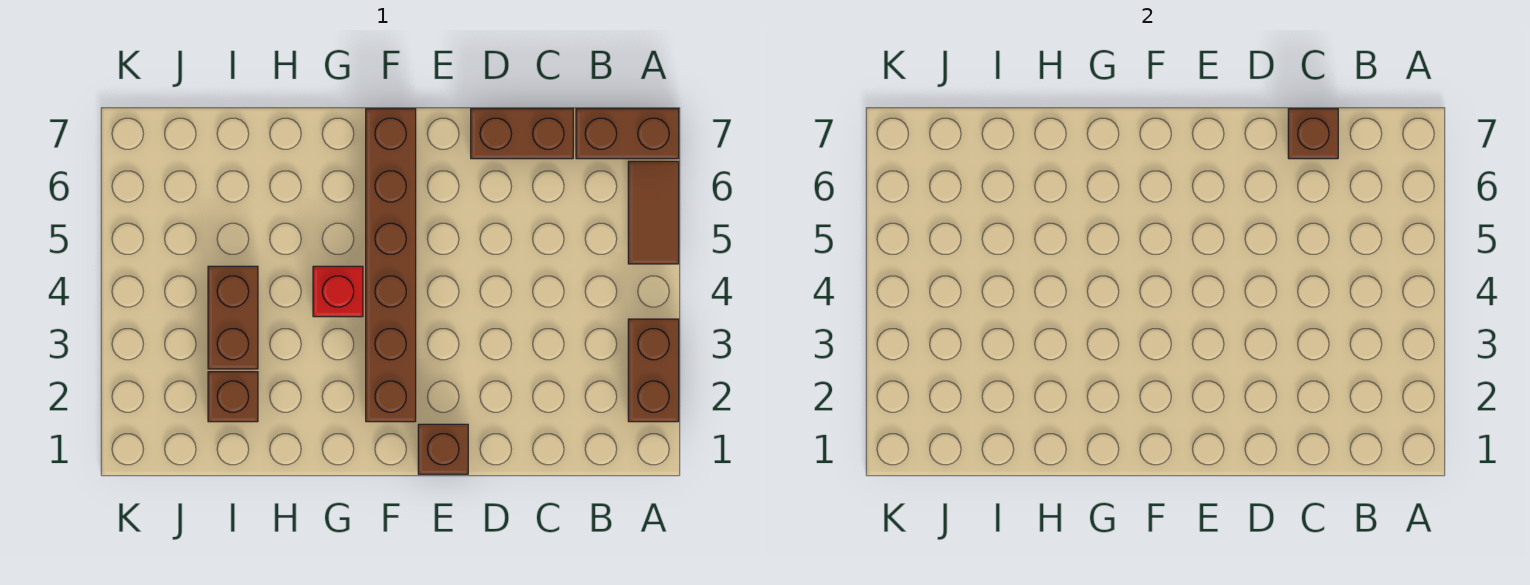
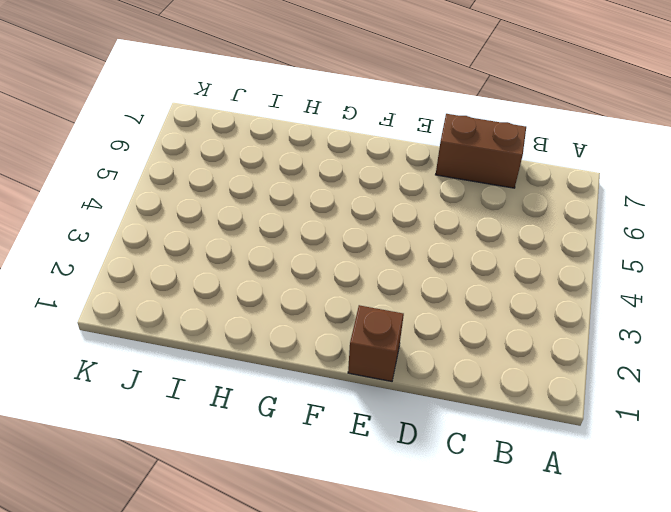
none -> brown 1x2 brick [628,319,679,422]
none -> brown 1x2 tile [628,161,679,264]

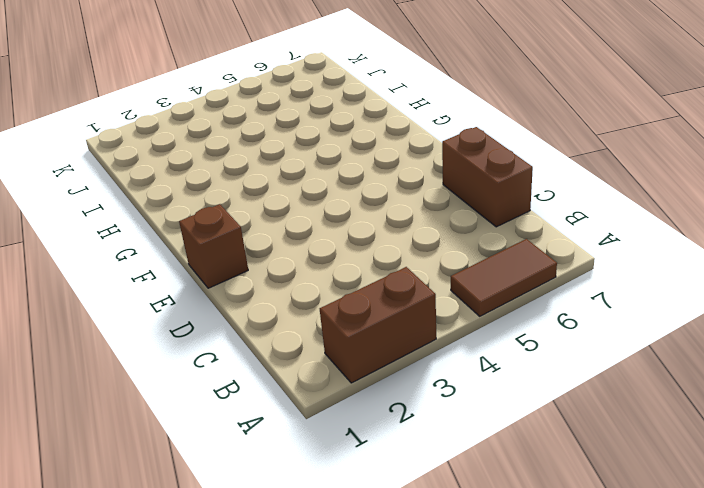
none -> brown 1x2 brick [576,109,679,159]
none -> brown 1x6 brick [366,109,416,422]

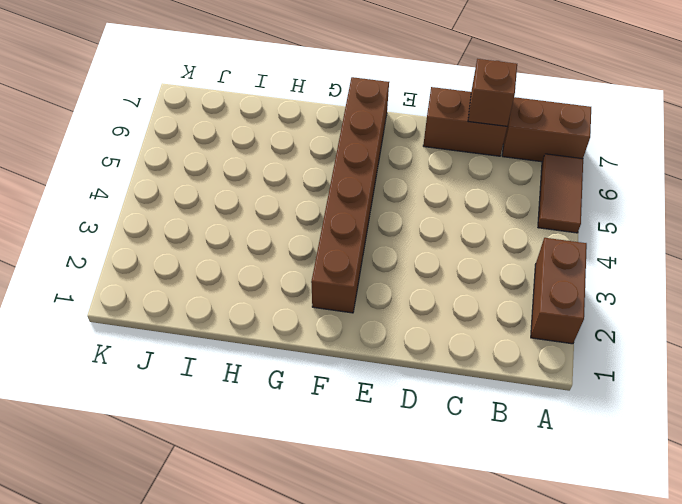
none -> brown 1x1 brick [418,424,468,474]
none -> red 1x1 brick [313,266,363,317]

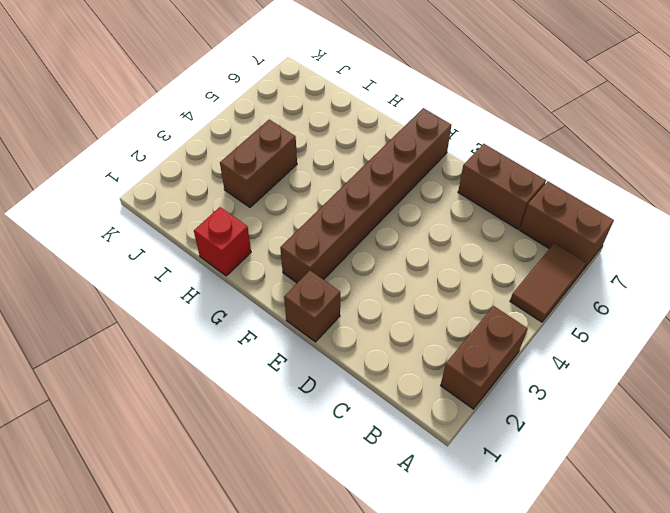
red 1x1 brick [194,207,251,276] -> red 1x1 brick moved to [313,266,363,317]
none -> brown 1x1 brick [208,372,258,422]
none -> brown 1x1 brick [1288,109,1338,159]

